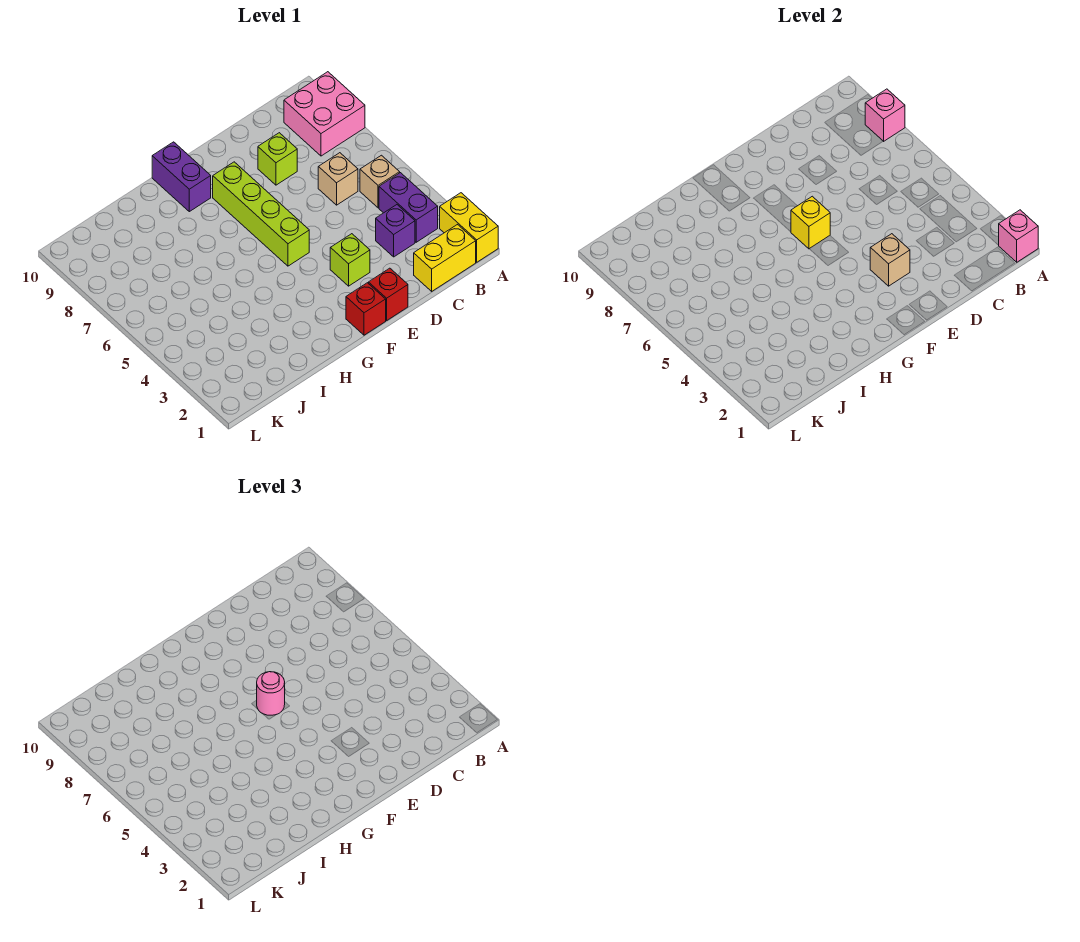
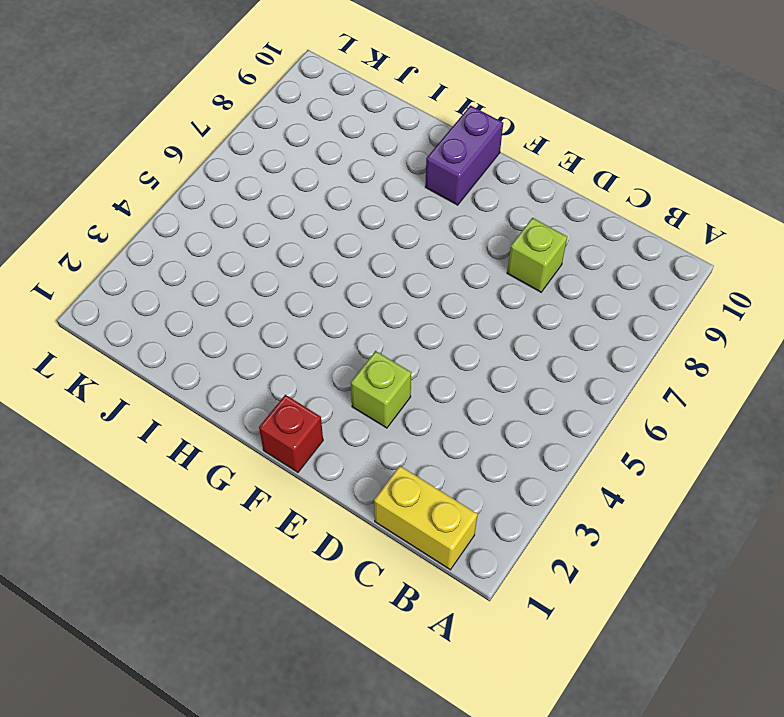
none -> yellow 1x2 brick [440,193,498,262]
none -> pink 2x2 brick [284,72,365,156]
none -> purple 1x2 brick [379,173,438,242]

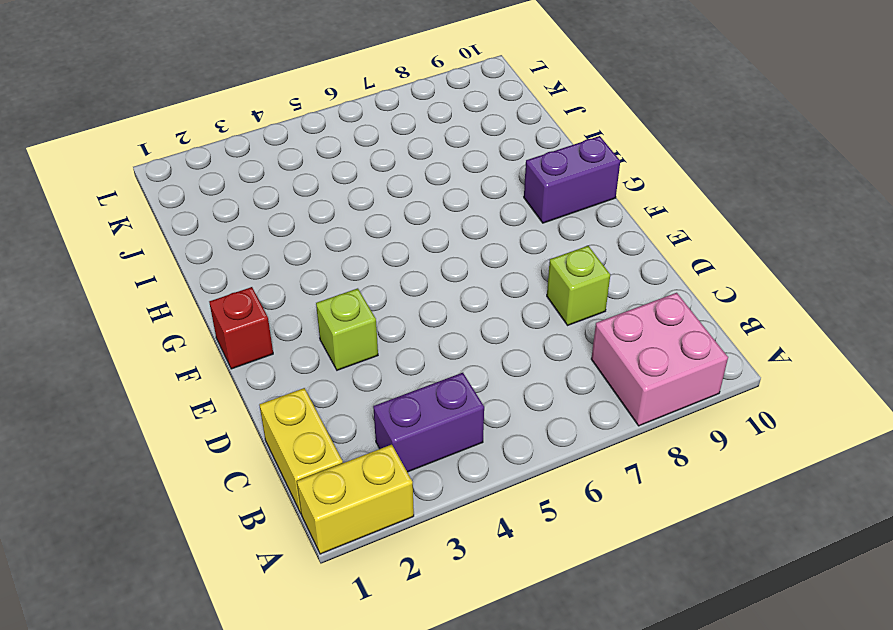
none -> tan 1x1 brick [360,155,400,208]
none -> purple 1x1 brick [376,205,415,257]
none -> tan 1x1 brick [318,153,358,205]

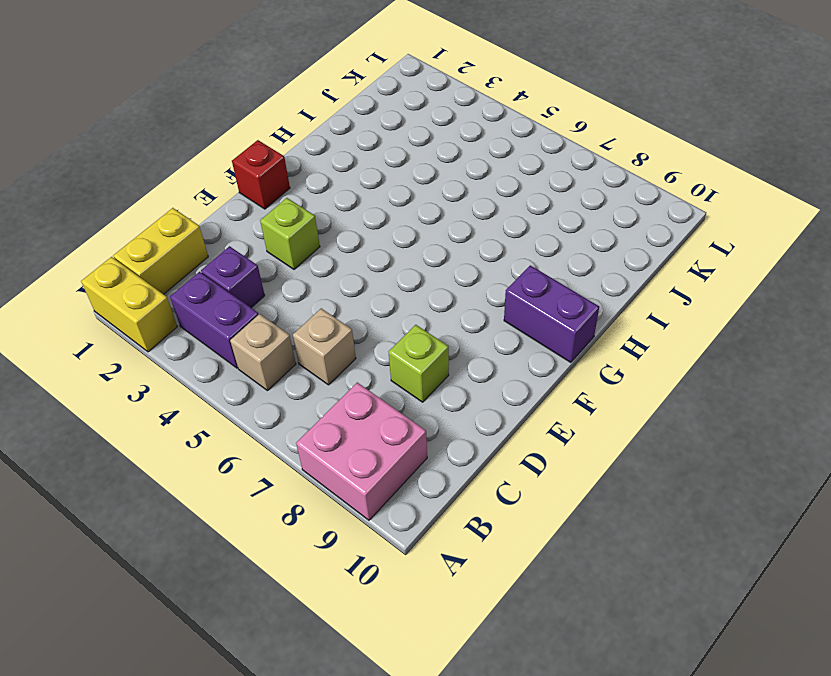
none -> red 1x1 brick [369,268,408,320]
none -> lime 1x4 brick [213,162,309,266]
none -> pink 1x1 brick [999,210,1038,262]

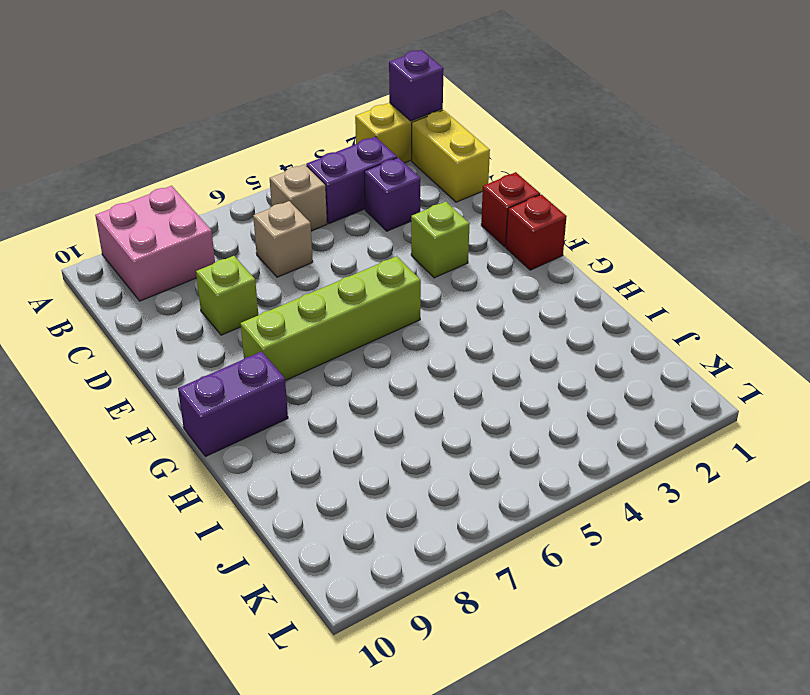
purple 1x1 brick [389,50,444,121] -> pink 1x1 brick [999,210,1038,262]
none -> pink 1x1 brick [865,89,905,141]
none -> tan 1x1 brick [870,234,910,286]
none -> yellow 1x1 brick [791,196,830,249]

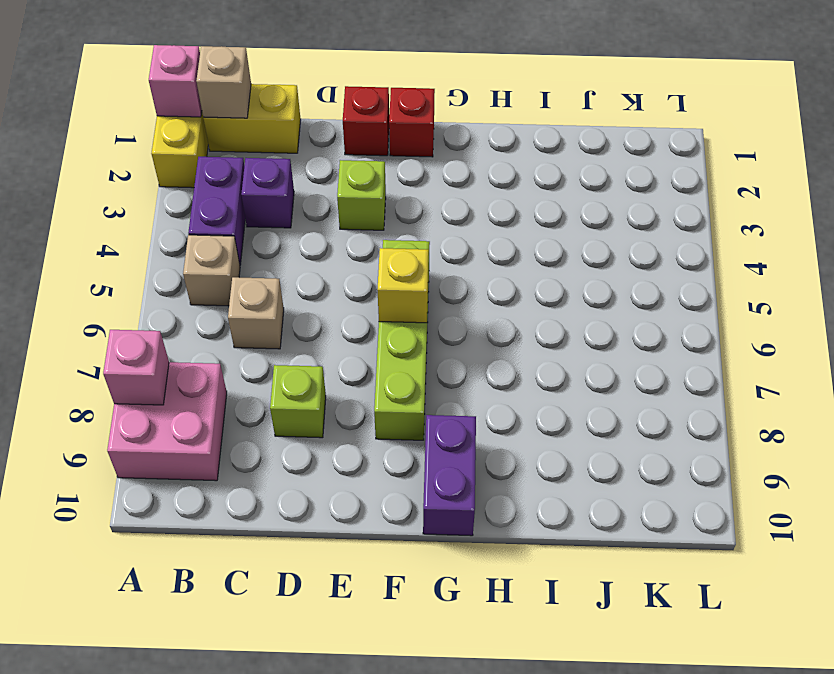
tan 1x1 brick [196,46,251,118] -> tan 1x1 brick moved to [870,234,910,286]
none -> pink 1x1 round brick [257,672,285,715]

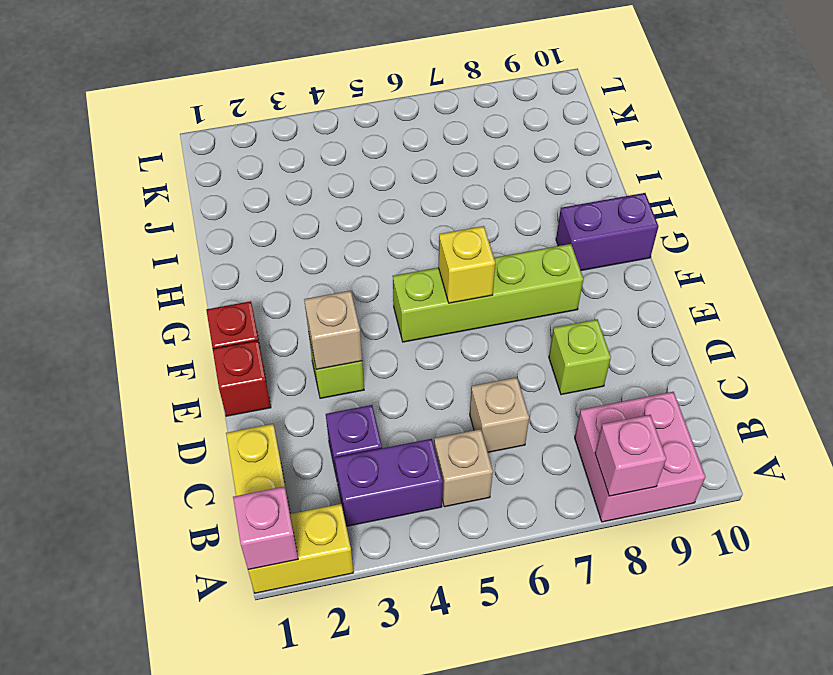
none -> pink 1x1 round brick [257,672,285,715]

